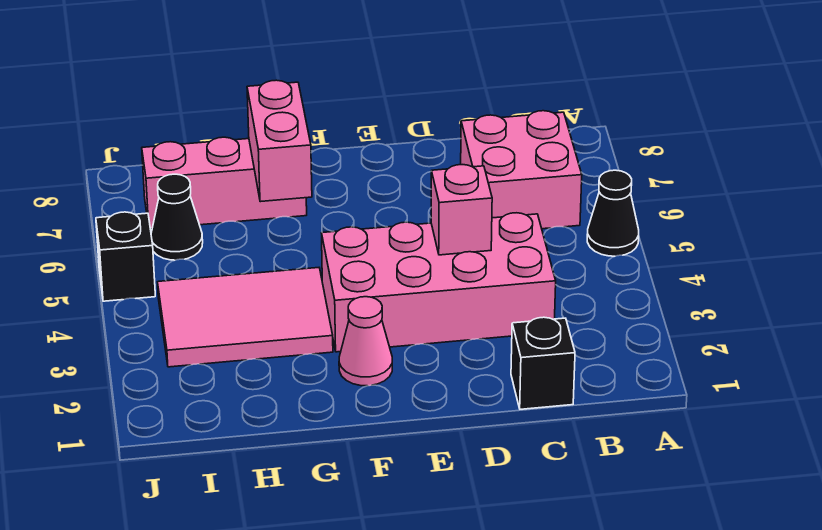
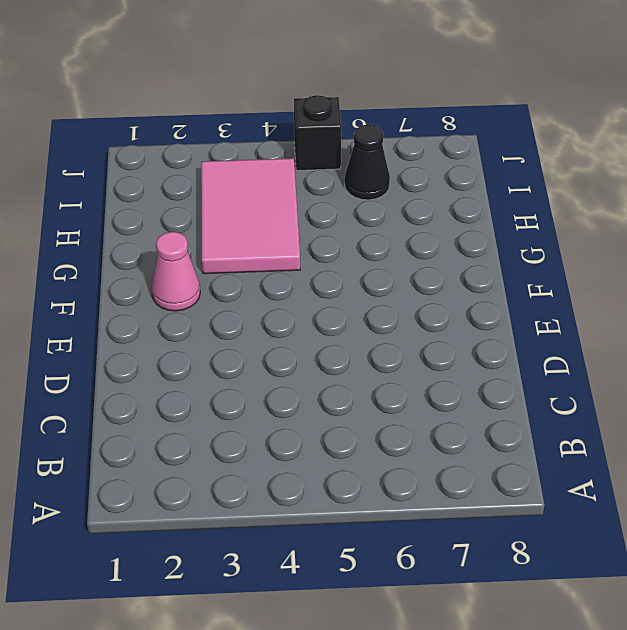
none -> black 1x1 cone [587,170,639,256]
none -> pink 2x2 brick [461,111,582,229]

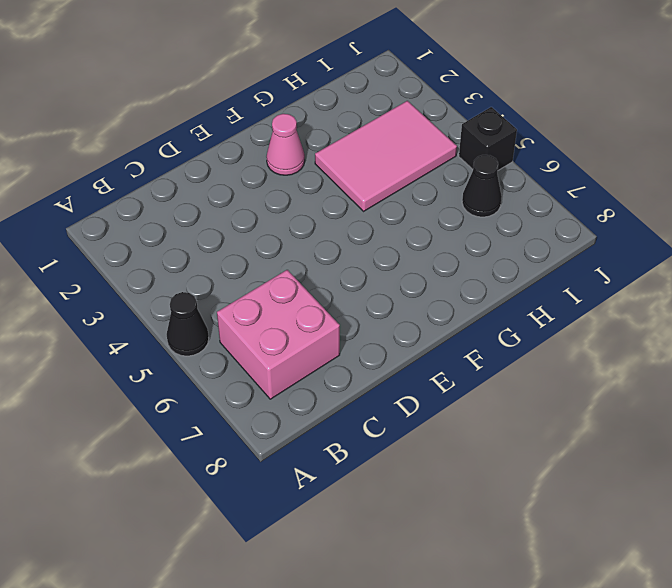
none -> black 1x1 brick [511,317,575,409]
none -> pink 2x4 brick [322,213,556,352]

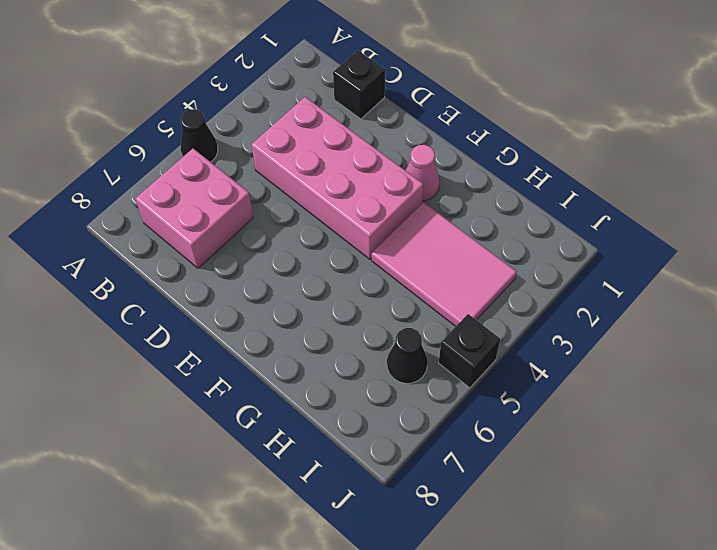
none -> pink 1x3 brick [142,137,307,229]
none -> pink 1x1 brick [431,165,492,255]

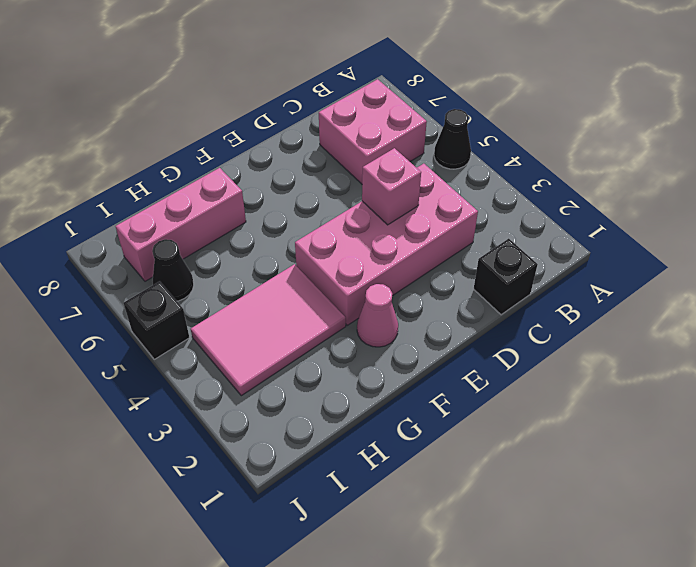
none -> pink 1x2 brick [247,80,312,202]

